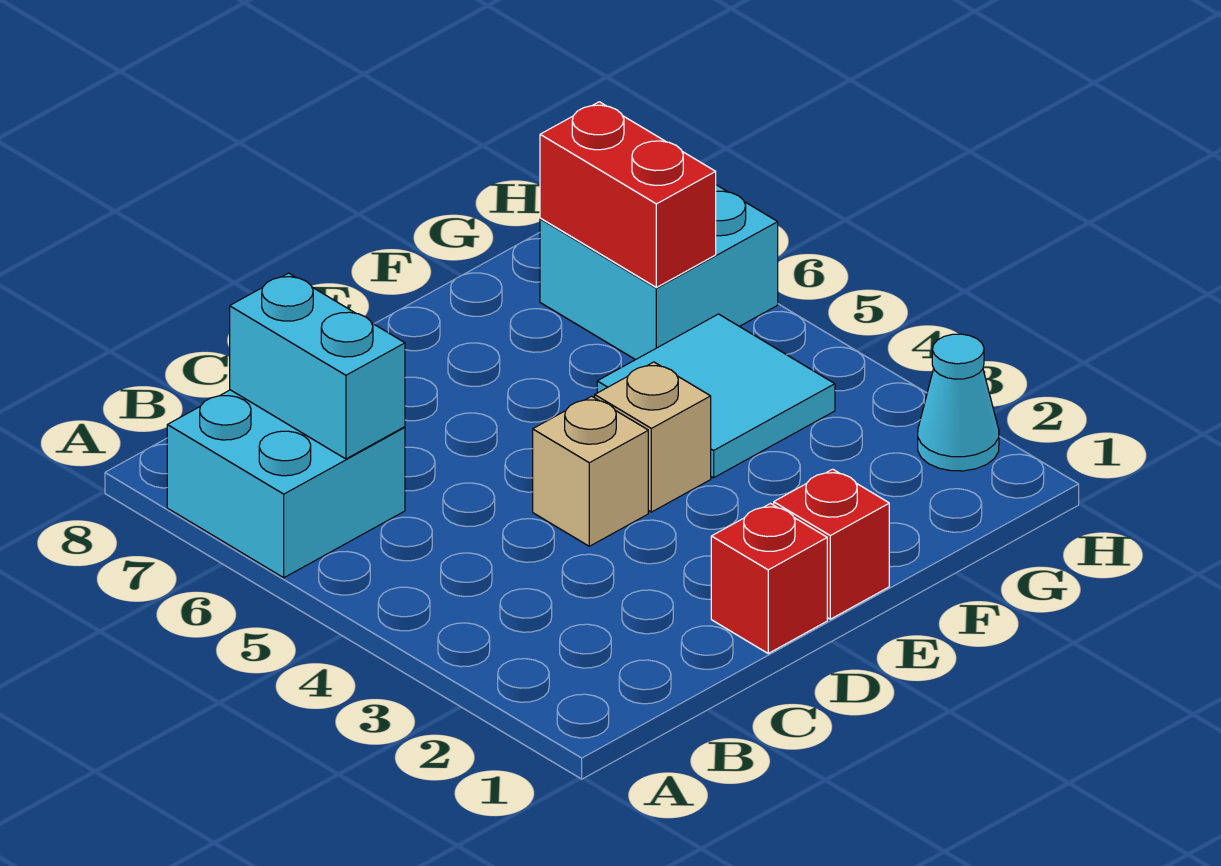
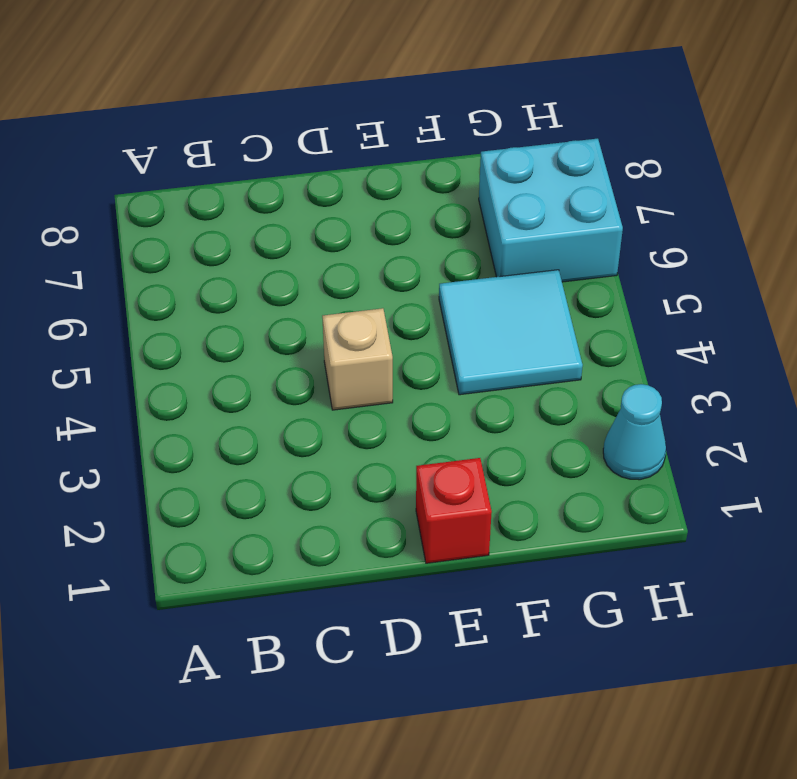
none -> cyan 2x2 brick [167,390,405,578]
none -> red 1x1 brick [711,504,827,653]

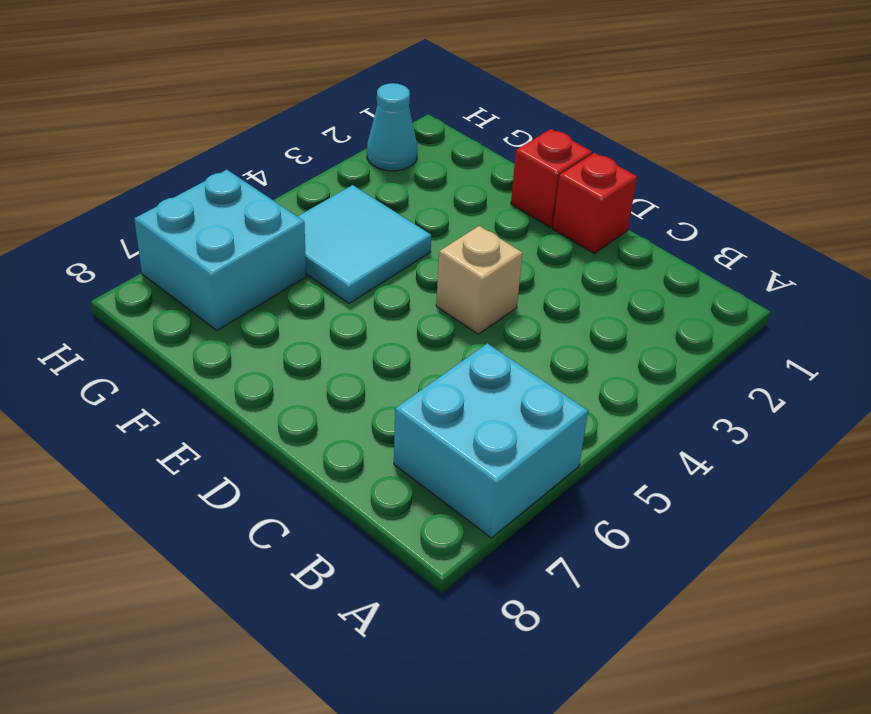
none -> tan 1x1 brick [595,362,711,512]
none -> cyan 1x2 brick [230,273,405,459]

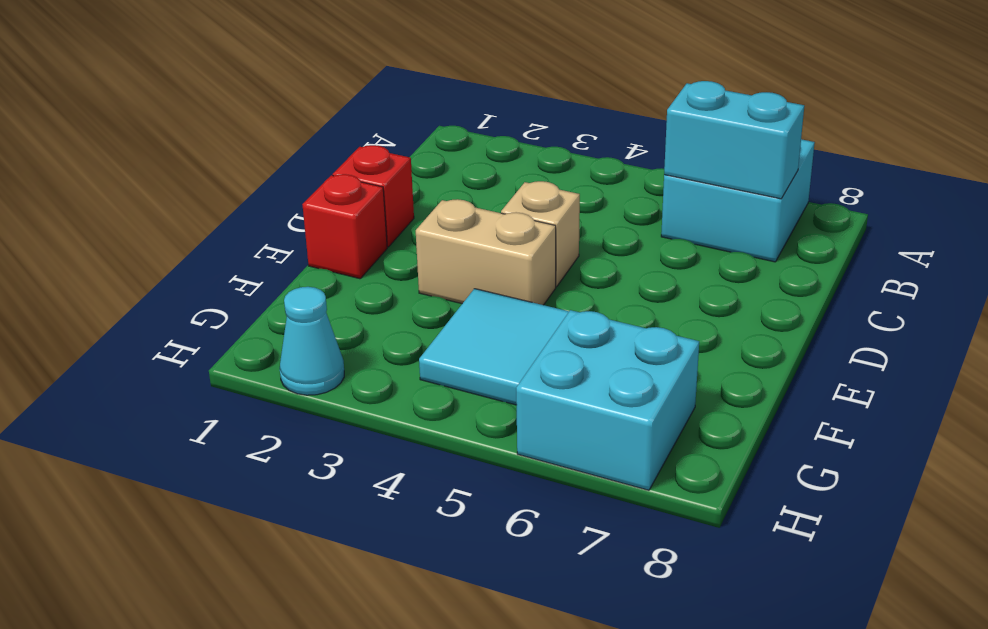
tan 1x2 brick [416,199,556,305] -> tan 1x1 brick [595,362,711,512]
none -> red 1x2 brick [540,102,716,288]

